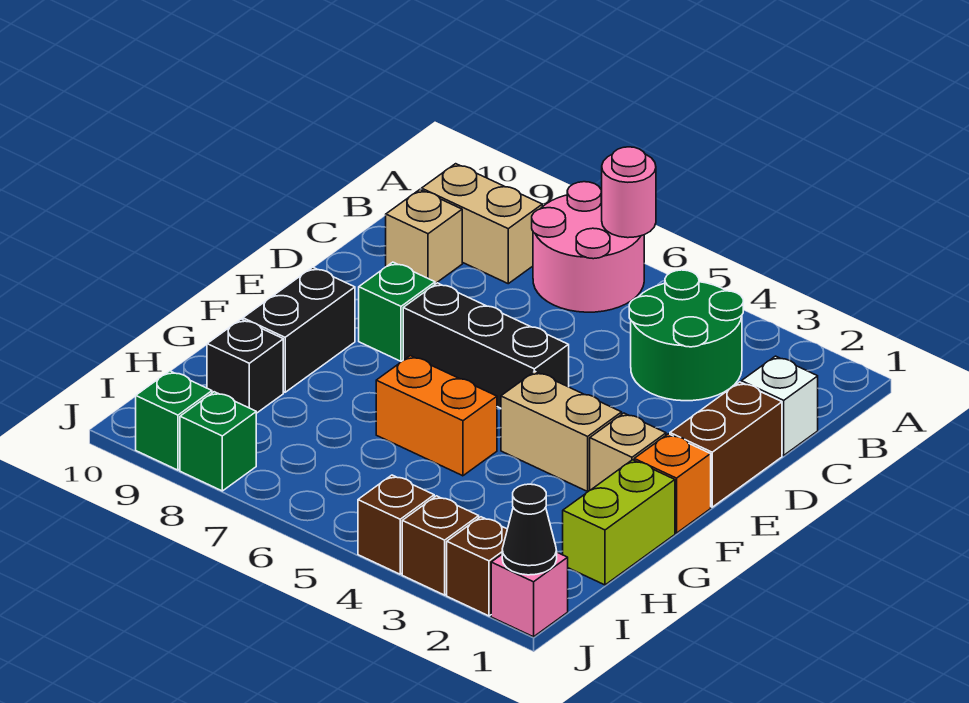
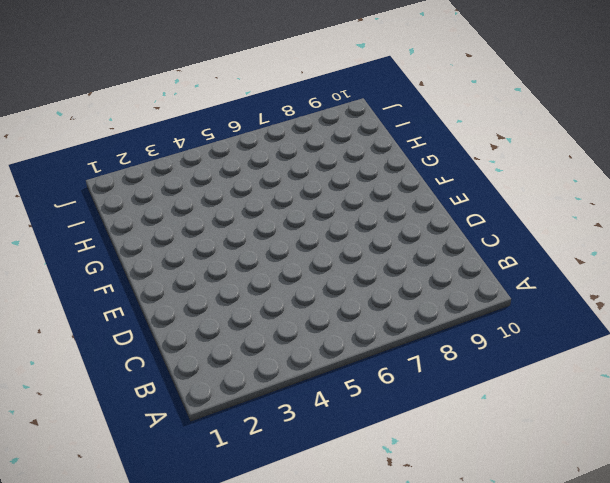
none -> pink 2x2 round brick [532,182,644,312]
none -> green 2x2 round brick [629,270,743,401]
none -> tan 1x2 brick [422,164,542,284]

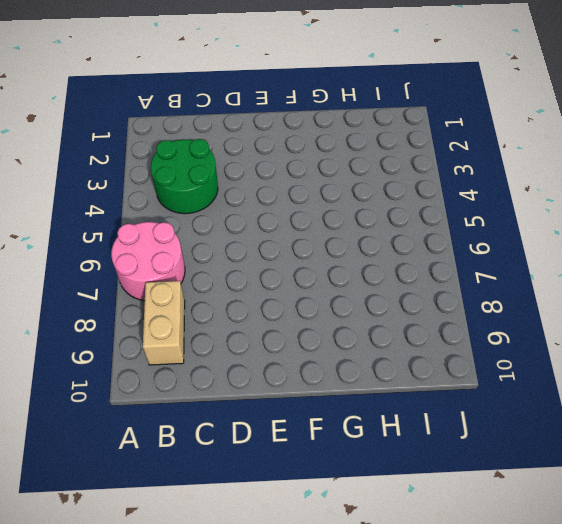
none -> white 1x1 brick [741,356,818,455]
none -> tan 1x1 brick [386,190,462,284]
none -> brown 1x2 brick [670,382,782,507]

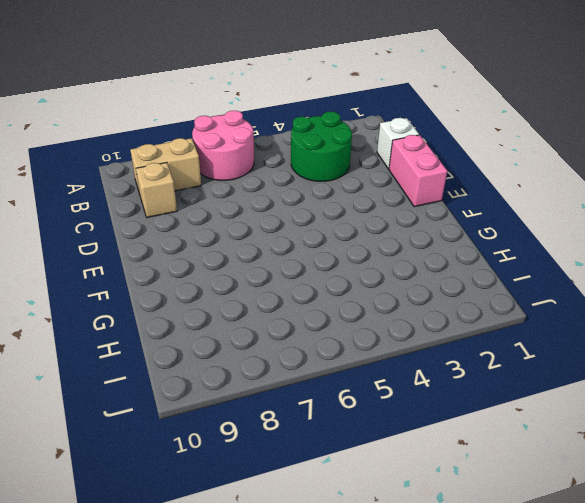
pink 1x2 brick [389,135,447,207] -> brown 1x2 brick [670,382,782,507]
none -> black 1x3 brick [403,283,569,408]
none -> green 1x1 brick [359,262,435,361]
none -> orange 1x1 brick [634,434,711,533]

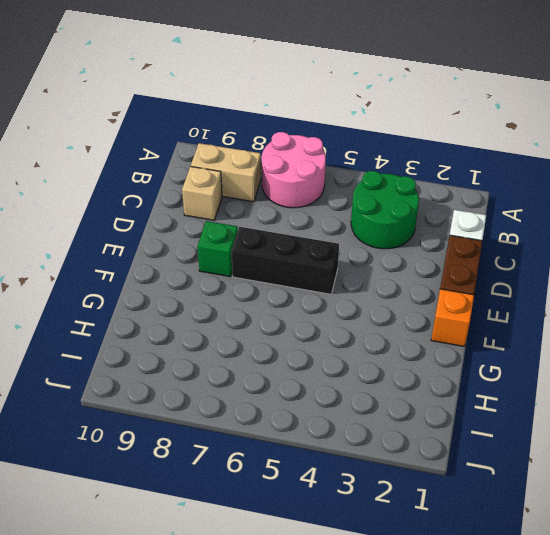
none -> tan 1x1 brick [590,413,666,490]
none -> tan 1x2 brick [501,371,622,491]
none -> black 1x2 brick [243,267,355,392]

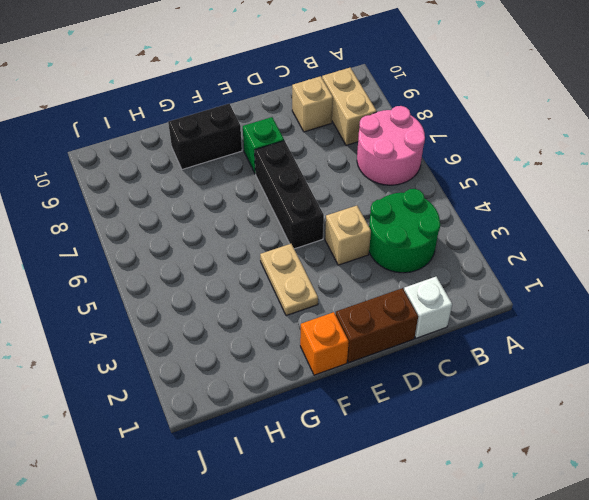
tan 1x1 brick [325,206,371,265] -> tan 1x1 brick moved to [590,413,666,490]
tan 1x2 plate [260,244,318,316] -> tan 1x2 brick [501,371,622,491]
none -> lime 1x2 brick [563,460,675,585]
none -> orange 1x2 brick [376,356,497,476]
none -> black 1x1 brick [207,319,283,413]

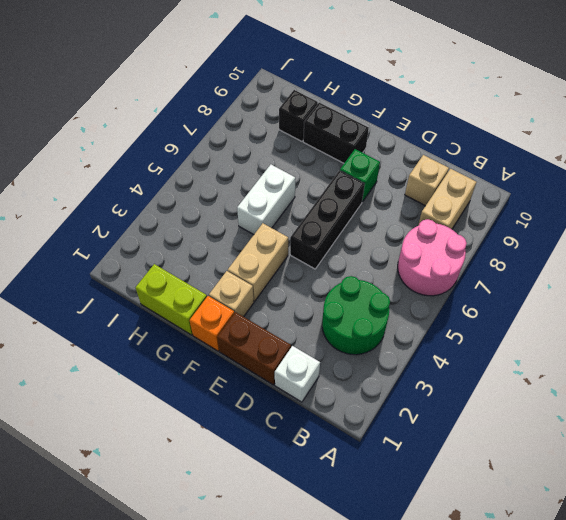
white 1x2 brick [237,165,295,235] -> orange 1x2 brick [376,356,497,476]
none -> pink 1x1 brick [491,553,568,637]
none -> brown 1x1 brick [447,517,507,616]
none -> brown 1x1 brick [402,496,479,595]

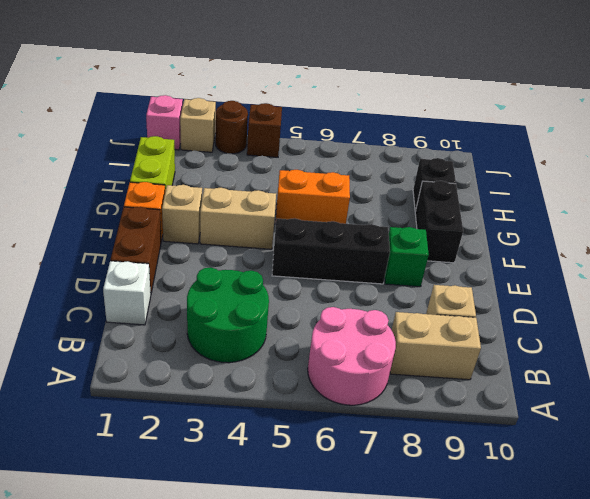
tan 1x1 brick [180,98,216,152] -> brown 1x1 brick [447,517,507,616]
brown 1x1 round brick [215,101,248,154] -> brown 1x1 brick [402,496,479,595]
none -> green 1x1 brick [180,392,256,491]
none -> green 1x1 brick [136,371,212,470]
none -> pink 1x1 round brick [601,147,656,238]

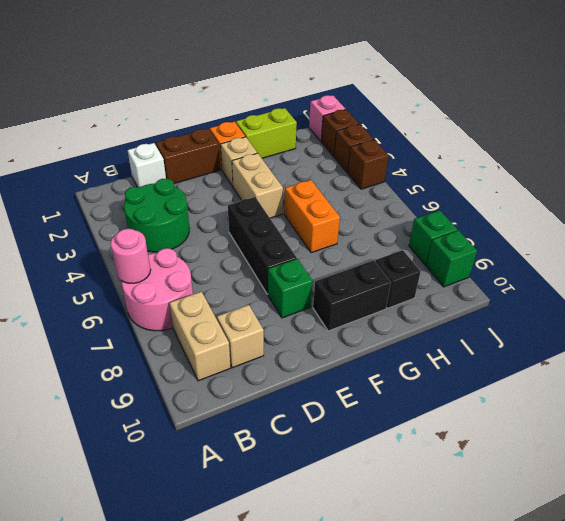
none -> black 1x1 cone [502,484,557,575]

